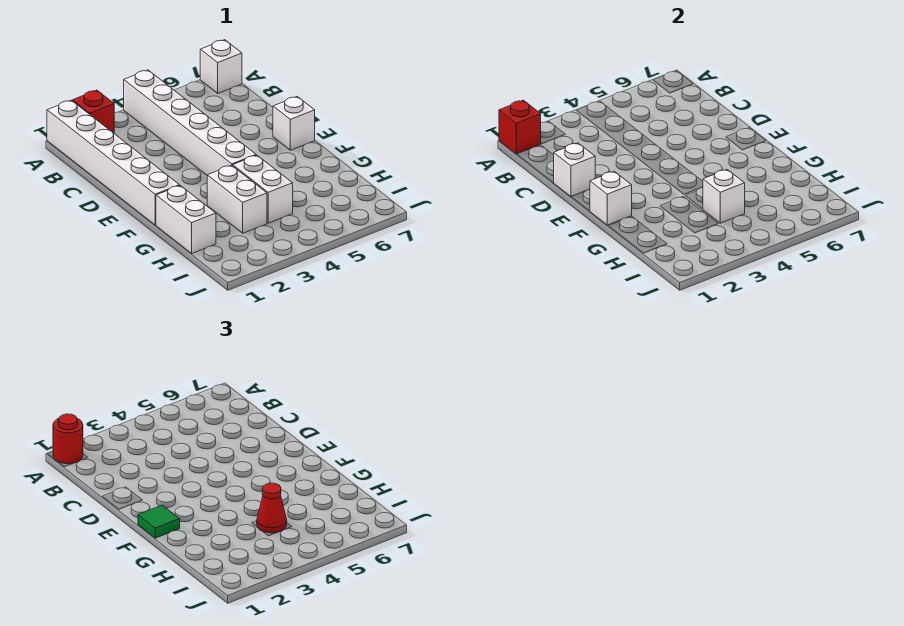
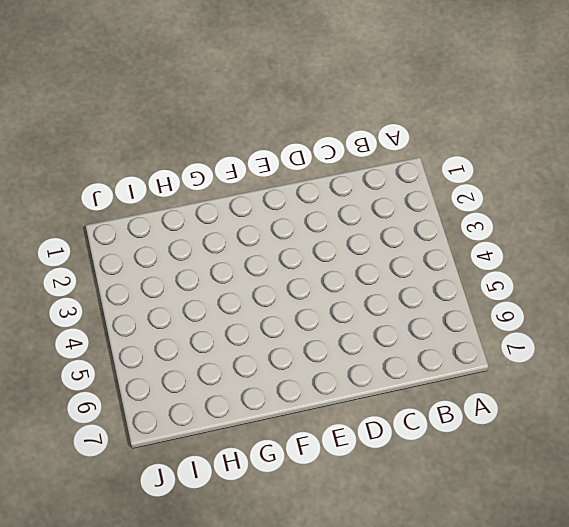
none -> white 1x6 brick [47,100,180,225]
none -> red 1x1 brick [73,90,114,133]
none -> white 1x6 brick [124,70,256,175]

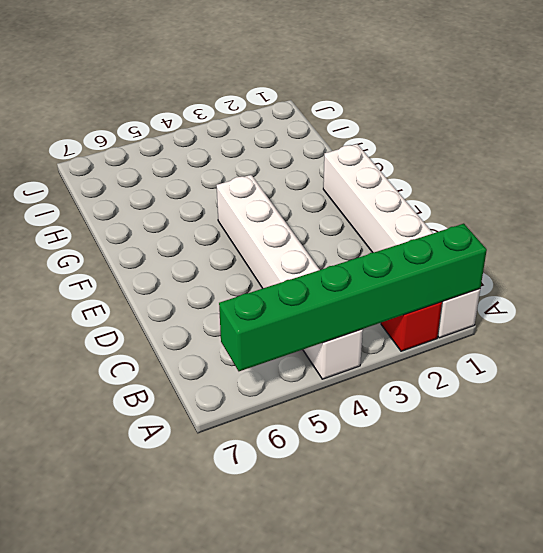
green 1x6 brick [219,224,487,371] -> red 1x1 brick [499,100,541,154]
none -> white 1x1 brick [200,40,242,93]
none -> white 1x1 brick [273,97,315,150]
none -> white 1x2 brick [156,186,216,253]

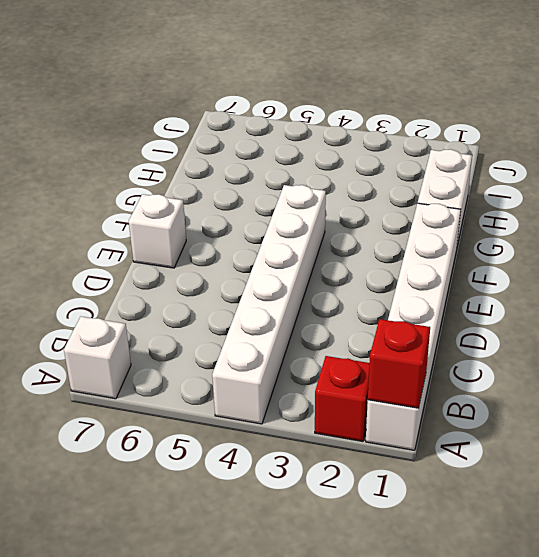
none -> white 1x2 brick [207,165,267,233]
none -> white 1x2 brick [233,155,293,223]
none -> white 1x1 brick [554,143,595,197]

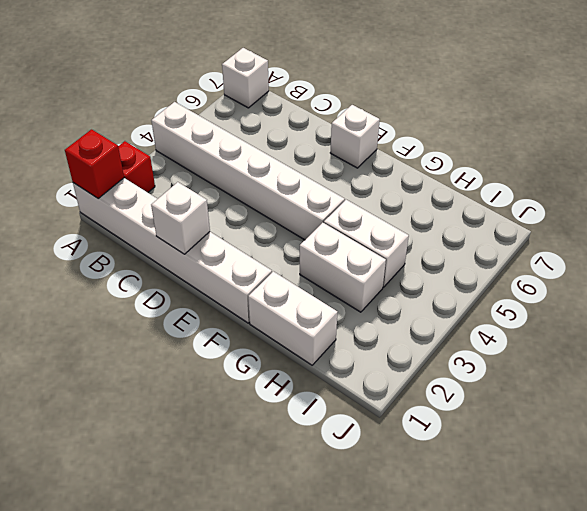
none -> white 1x1 brick [590,171,632,225]
none -> white 1x1 brick [703,170,745,223]
none -> red 1x1 round brick [53,414,83,464]

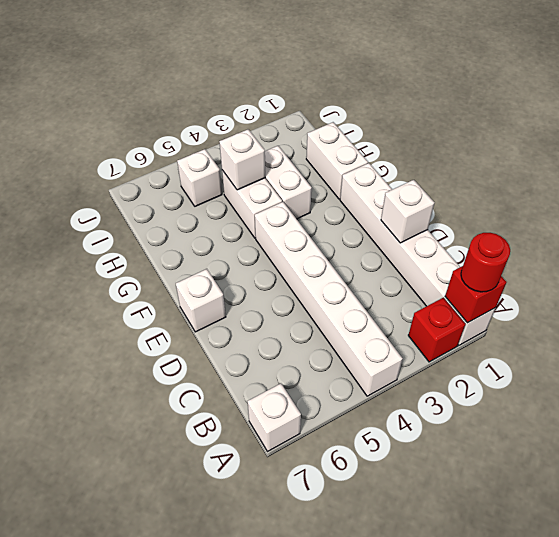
white 1x1 brick [177,149,222,206] -> white 1x1 brick moved to [590,171,632,225]
none -> green 1x1 tile [138,505,180,538]
none -> red 1x1 cone [257,483,287,533]

